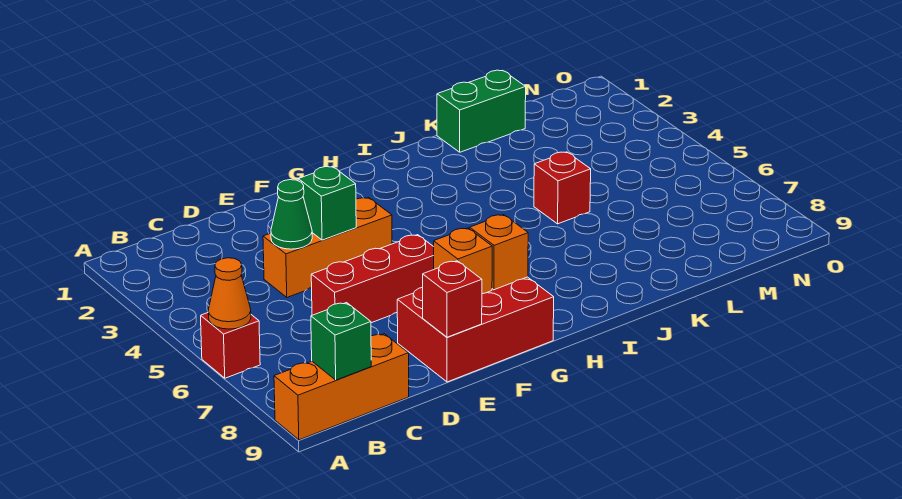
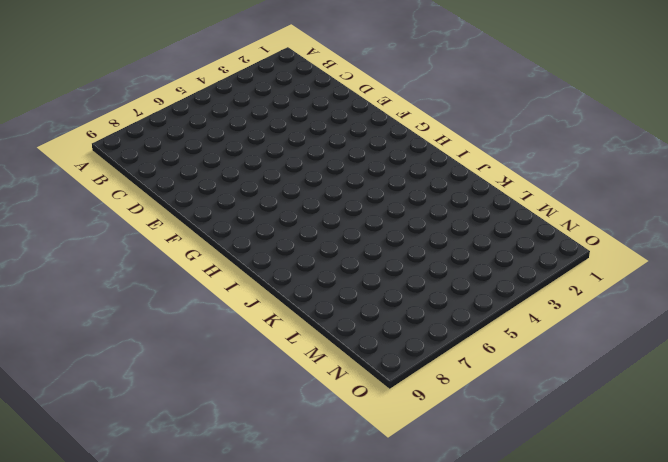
none -> red 1x1 brick [201,313,260,378]
none -> orange 1x3 brick [274,334,409,440]
none -> orange 1x3 brick [263,198,392,297]

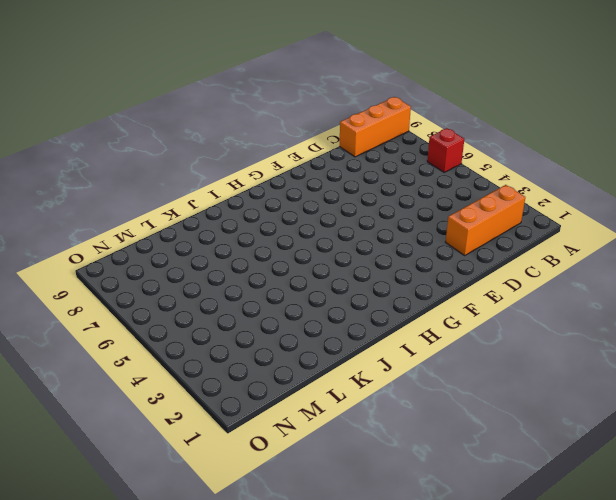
orange 1x3 brick [446,185,525,255] -> orange 1x3 brick moved to [263,198,392,297]
none -> red 1x3 brick [311,235,434,323]
none -> red 2x3 brick [397,277,554,382]
none -> green 1x2 brick [437,70,526,152]

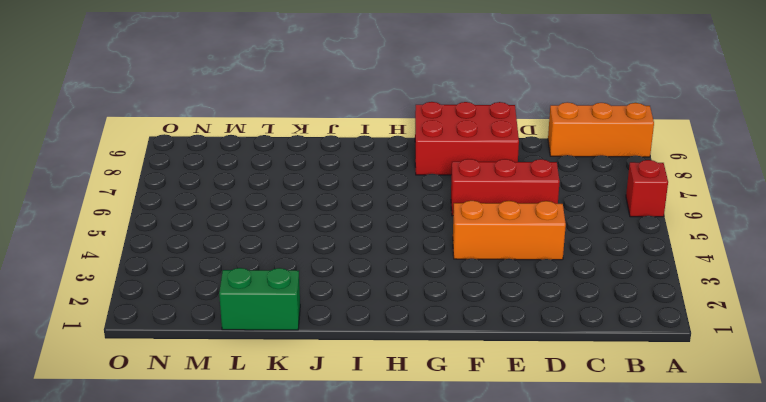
none -> red 1x1 brick [534,152,591,224]
none -> orange 1x1 cone [208,258,251,329]
none -> green 1x1 brick [311,303,371,380]

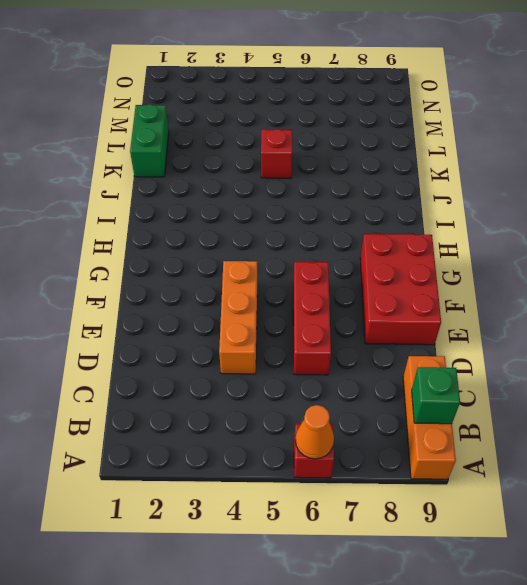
none -> green 1x1 cone [271,180,312,249]
none -> green 1x1 brick [298,166,356,240]
none -> red 1x1 brick [423,261,482,337]

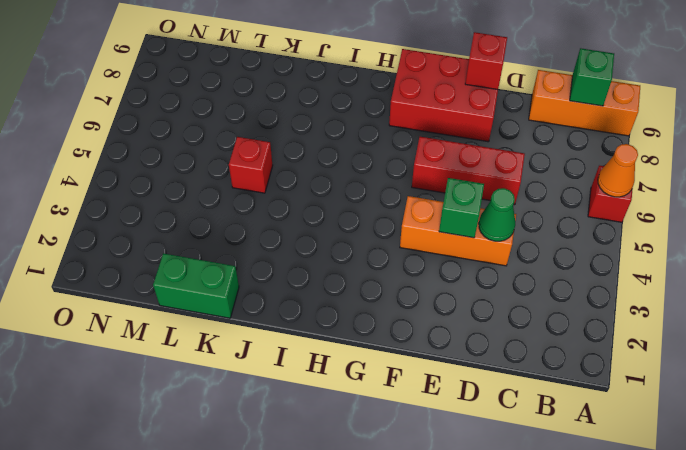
none -> orange 1x1 brick [434,228,492,294]
none -> orange 1x1 brick [470,215,528,290]

